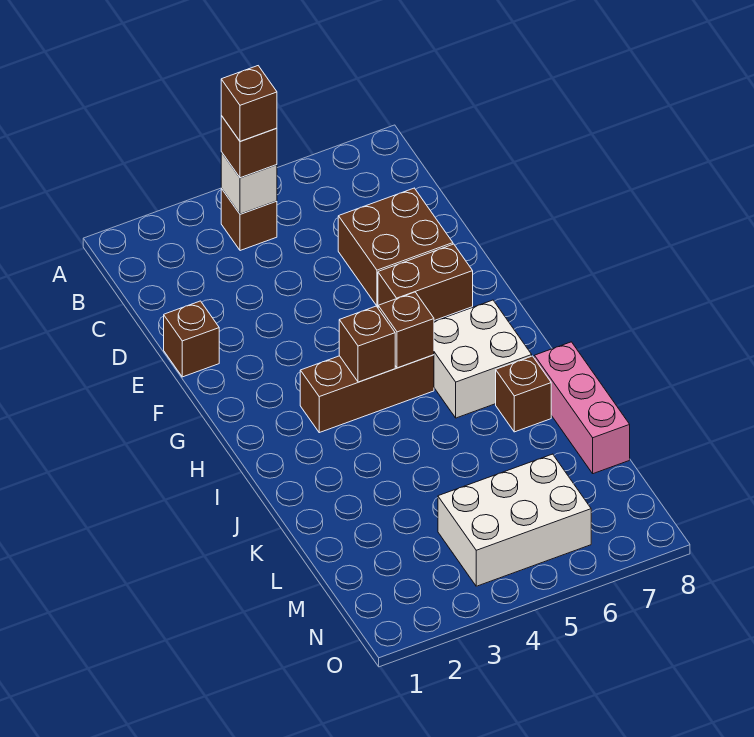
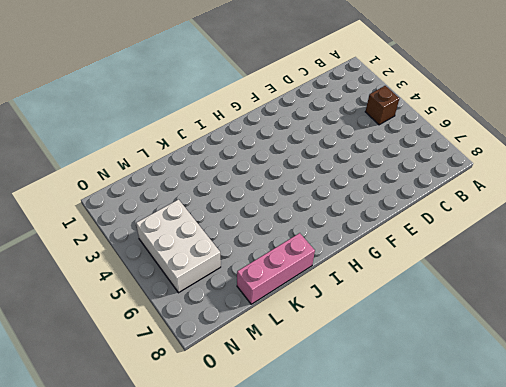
none -> brown 2x2 brick [338,188,453,306]
none -> brown 1x1 brick [164,301,219,377]
none -> brown 1x2 brick [378,244,473,321]

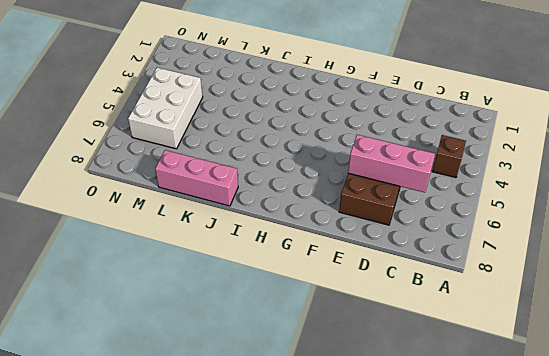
pink 1x3 brick [348,135,435,192] -> none
none -> brown 1x1 brick [164,301,219,377]
none -> brown 1x2 brick [378,244,473,321]
none -> brown 1x3 brick [300,355,434,433]

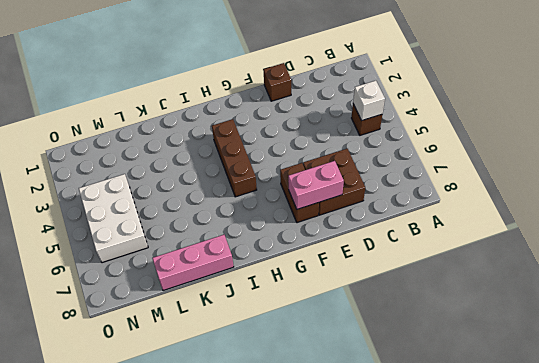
pink 1x2 brick [288,161,344,209] -> none
none -> white 2x2 brick [434,300,532,418]
none -> brown 1x1 brick [496,356,551,432]
none -> brown 1x1 brick [339,306,395,382]

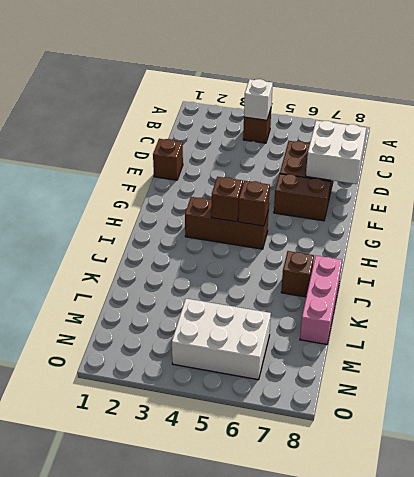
white 2x2 brick [306,120,366,184] -> white 2x2 brick moved to [434,300,532,418]
none -> brown 1x1 brick [221,116,277,178]
none -> brown 1x1 brick [221,66,277,141]

